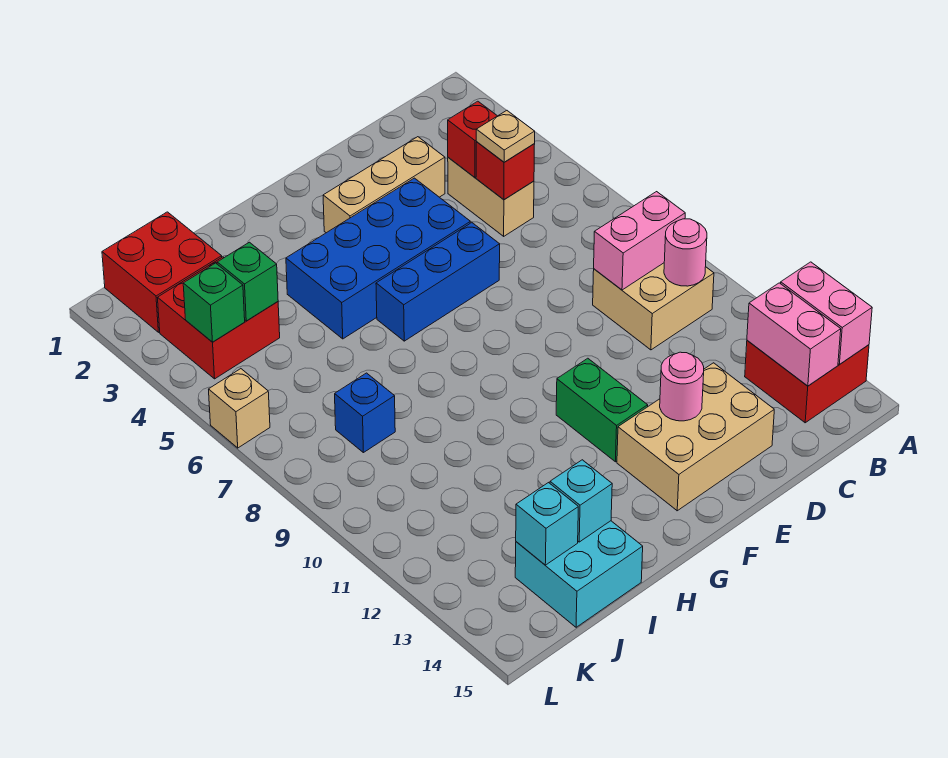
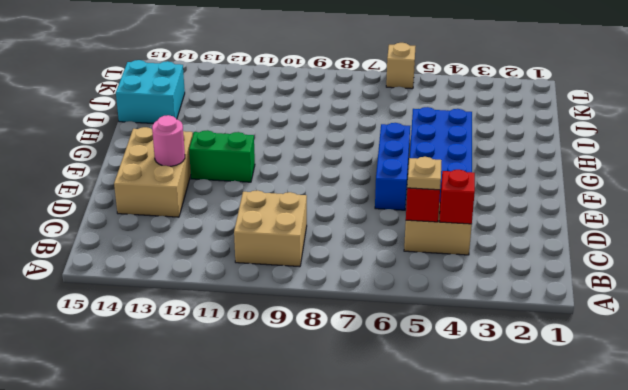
none -> red 2x2 brick [745,341,869,423]
none -> tan 1x3 brick [323,137,445,233]
none -> red 2x2 brick [102,212,222,332]

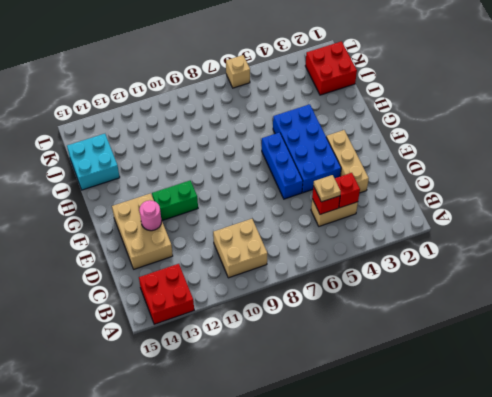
none -> red 2x2 brick [158,257,280,379]
none -> blue 1x1 brick [335,373,395,453]
none -> pink 1x2 brick [781,262,872,364]

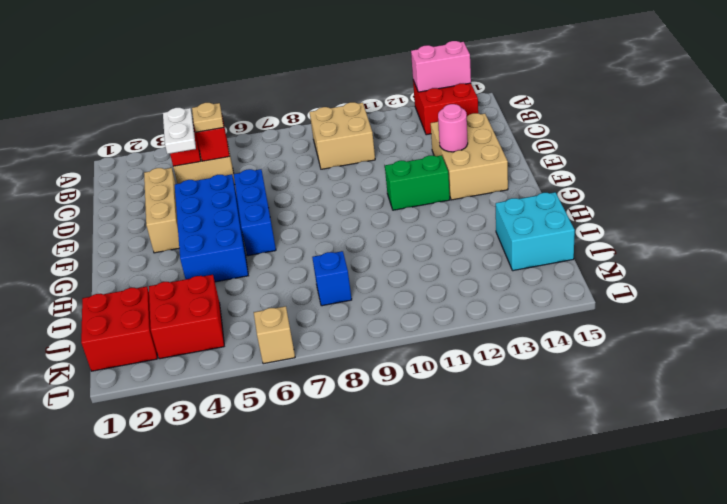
white 1x2 plate [163,108,196,154] -> none
none -> pink 1x2 brick [594,192,685,290]
none -> pink 1x1 round brick [664,219,707,286]
none -> pink 1x2 brick [747,283,841,386]

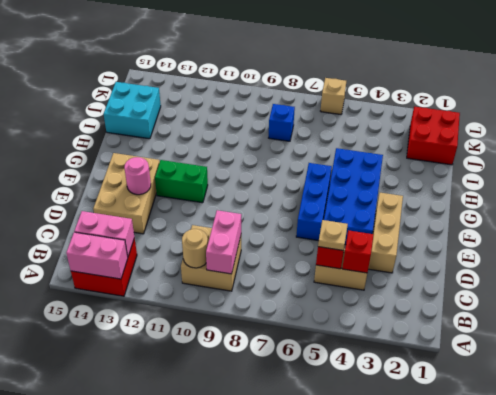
tan 1x1 round brick [182,229,208,268] -> pink 1x1 round brick [664,219,707,286]
none -> red 2x2 brick [158,257,280,379]
none -> cyan 1x1 brick [550,460,612,542]
none -> green 1x1 brick [217,242,278,321]

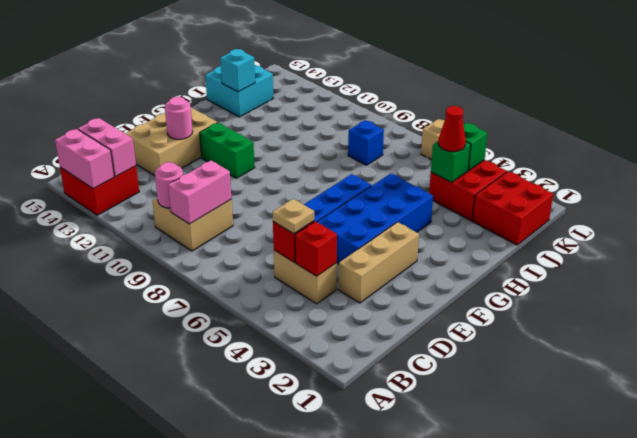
red 1x1 cone [438,106,466,152] -> none
none -> cyan 1x1 brick [516,483,578,565]

